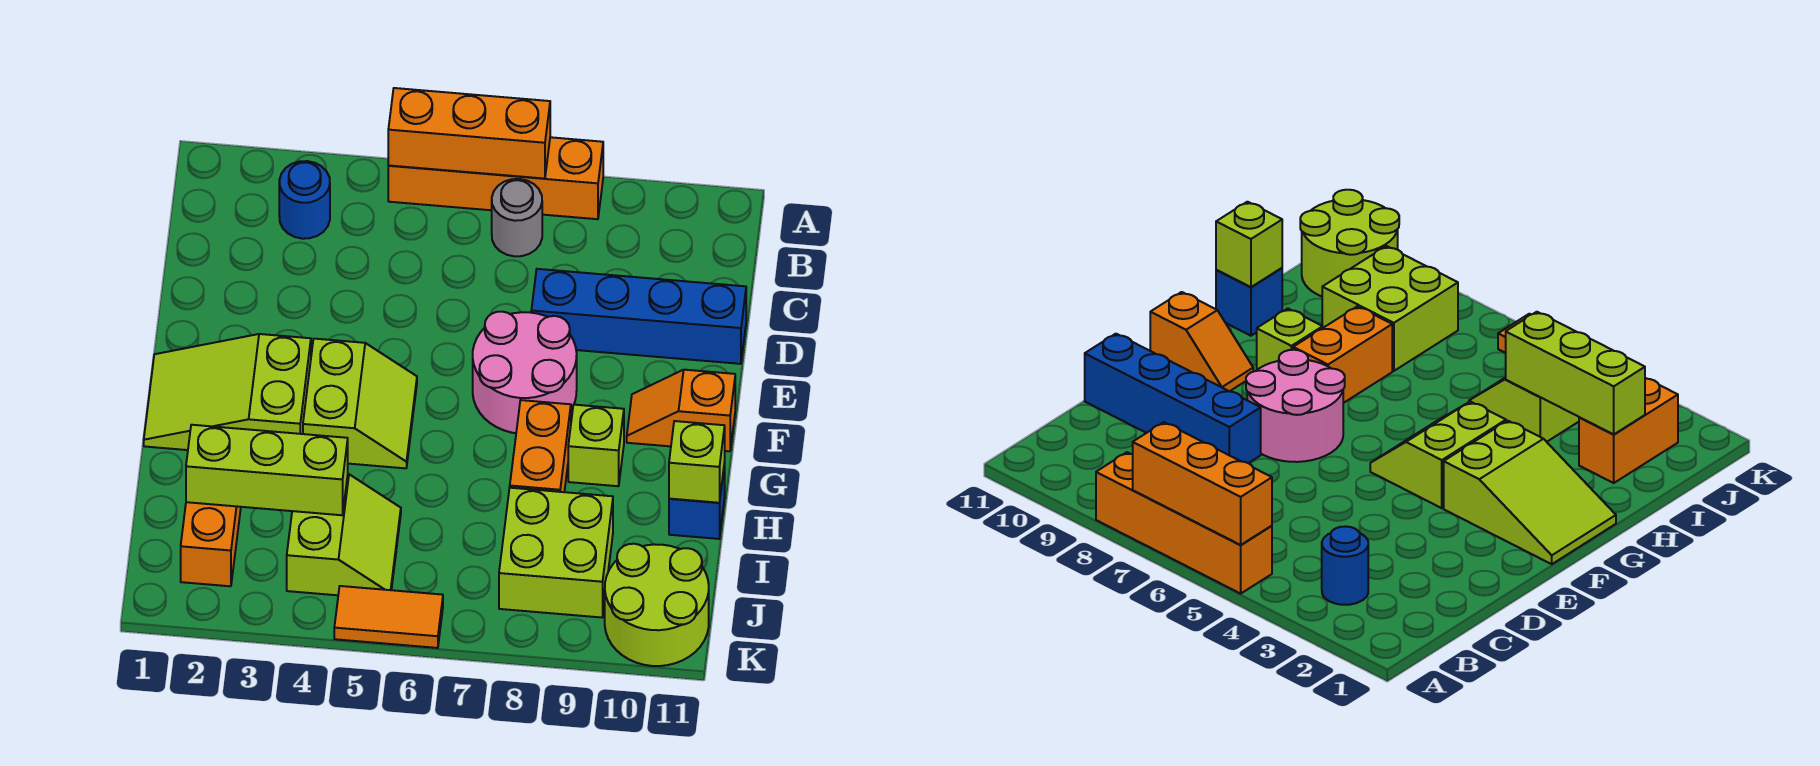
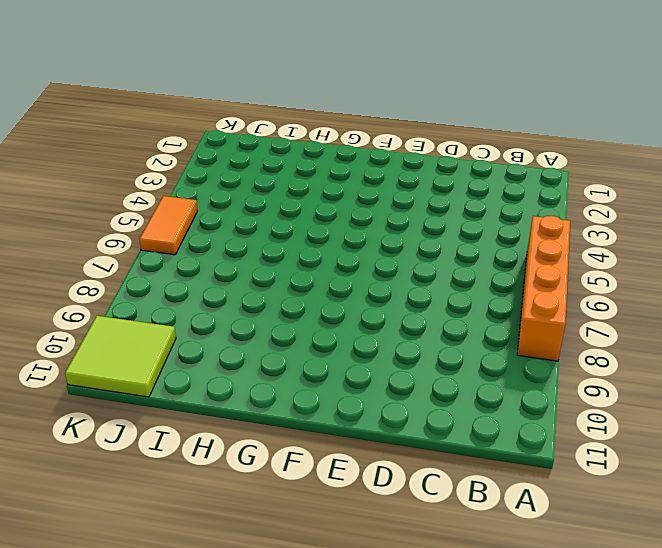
lime 2x2 tile [65,316,176,397] -> lime 2x2 round brick [605,544,709,666]
none -> blue 1x1 round brick [279,161,330,239]
none -> grey 1x1 round brick [492,179,542,256]
none -> blue 1x4 brick [531,269,746,364]

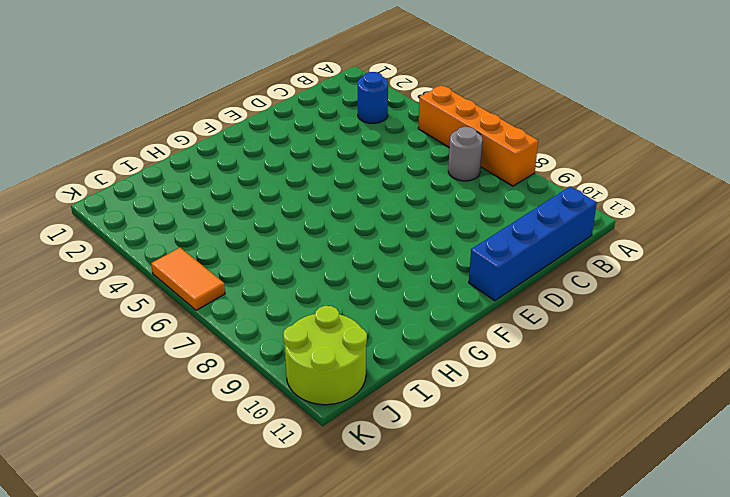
blue 1x4 brick [469,187,597,301] -> blue 1x4 brick turned to [531,269,746,364]
none -> pink 2x2 round brick [473,312,577,433]
none -> lime 2x3 slope [144,334,311,450]
none -> lime 2x2 slope [303,339,417,468]

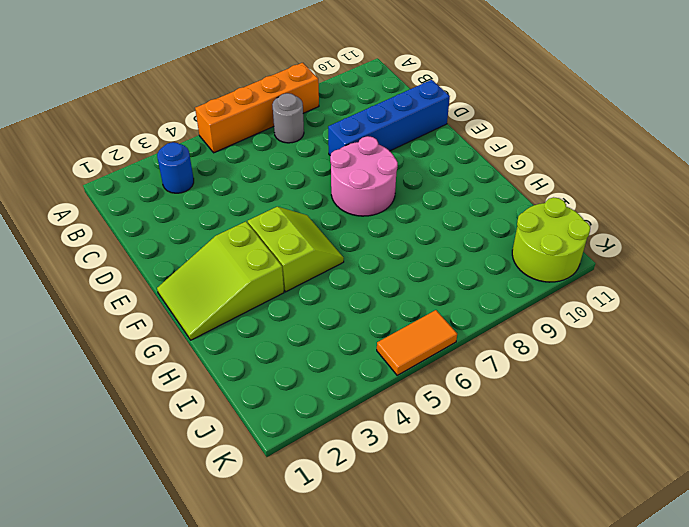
none -> orange 1x2 slope [627,370,735,451]
none -> orange 1x2 brick [510,400,571,492]
none -> lime 1x1 brick [568,405,624,486]

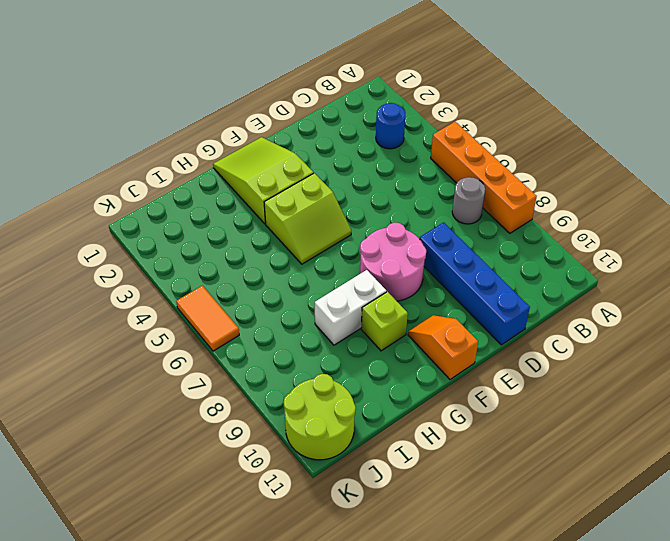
white 1x2 brick [315,270,386,345] -> orange 1x2 brick [510,400,571,492]
none -> blue 1x1 brick [669,463,725,539]
none -> orange 1x2 brick [181,502,241,586]
none -> lime 2x2 slope [287,474,401,595]

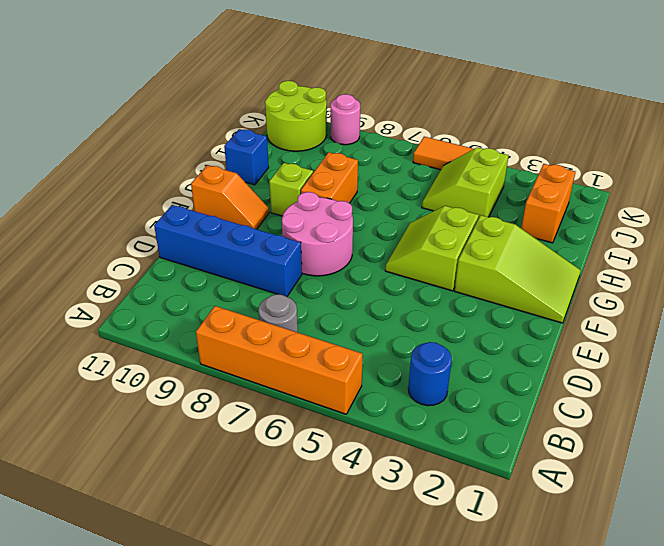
pink 1x1 round brick [331,94,360,145] -> none
none -> lime 2x2 brick [499,488,613,617]
none -> orange 1x3 brick [388,88,550,179]
none -> lime 1x1 brick [669,421,725,503]

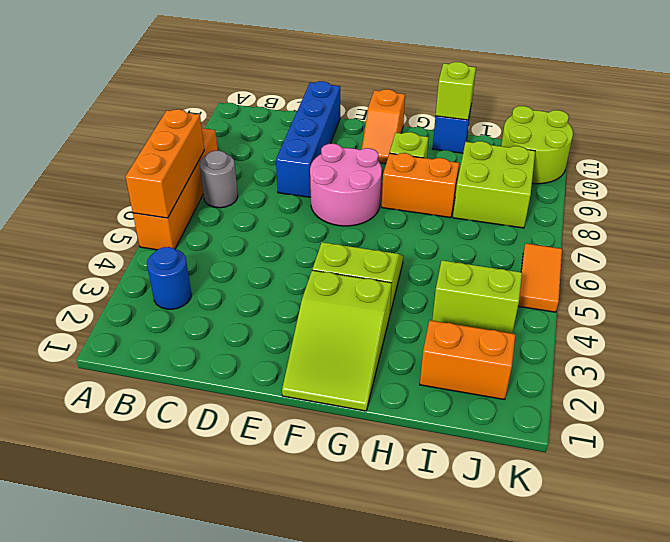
none -> lime 1x3 brick [186,425,348,515]

